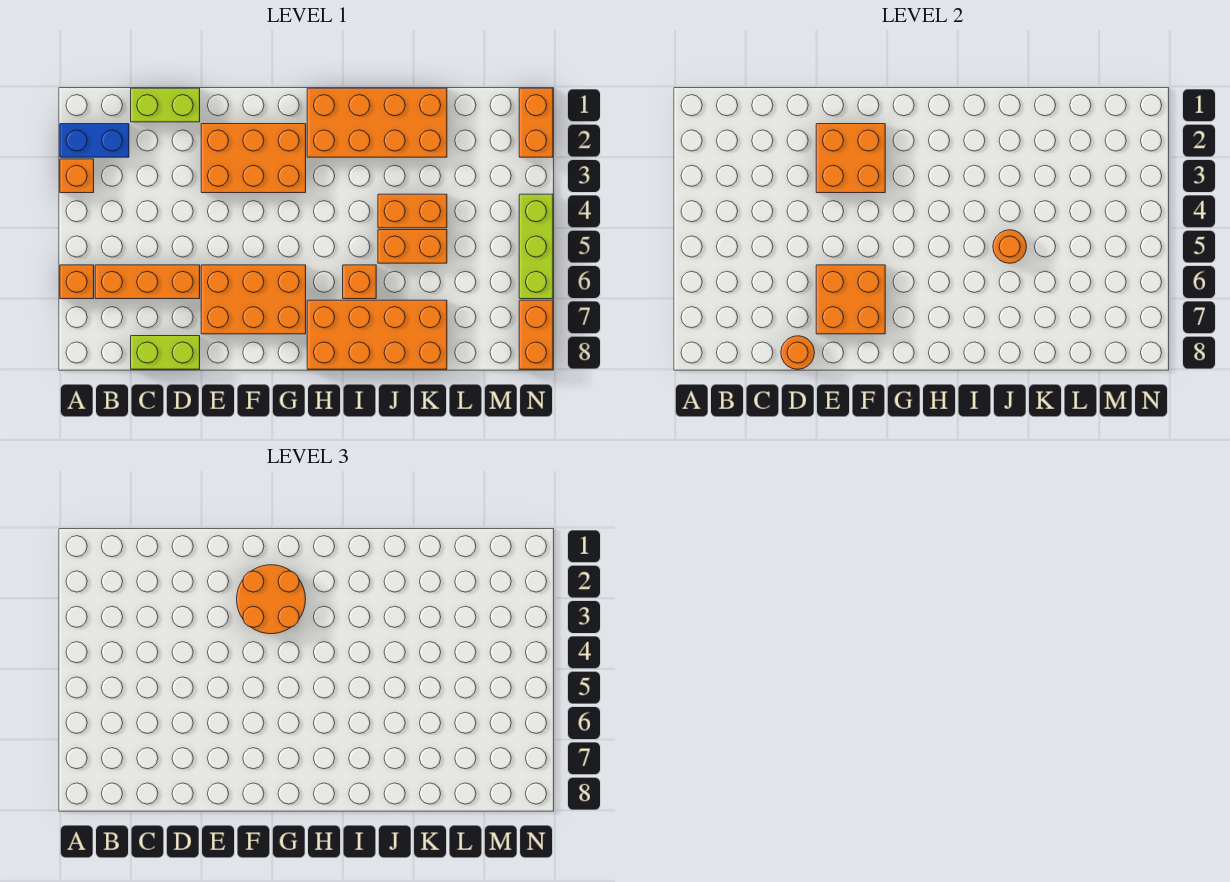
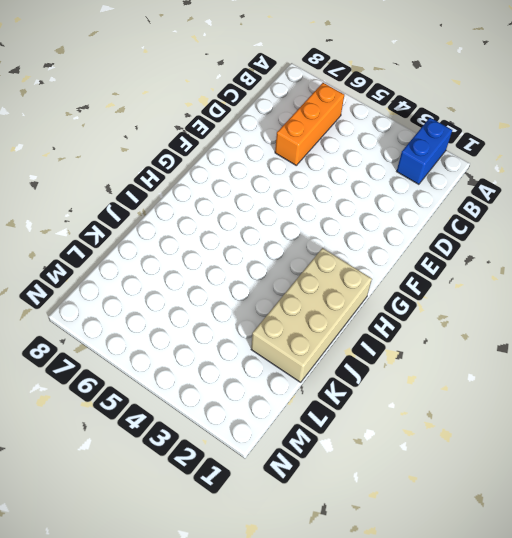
tan 2x4 brick [251,248,372,382] -> orange 2x4 brick [307,88,447,157]
none -> orange 1x1 brick [60,159,94,193]
none -> orange 1x1 brick [60,265,94,299]
none -> lime 1x2 brick [131,88,200,122]

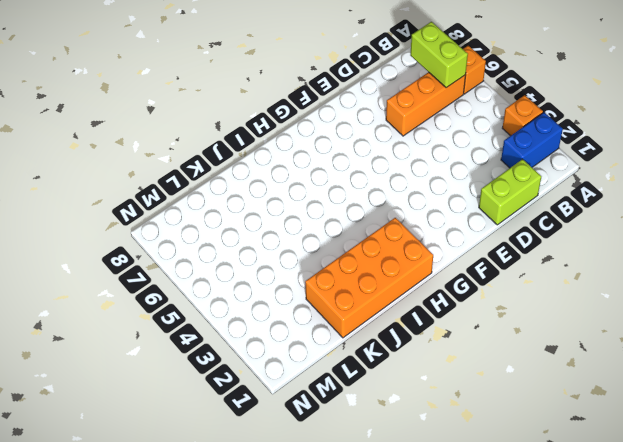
lime 1x2 brick [410,22,468,88] -> lime 1x2 brick turned to [131,336,200,369]
none -> orange 2x3 brick [201,124,306,193]
none -> orange 2x3 brick [201,265,306,334]
none -> orange 2x4 brick [307,300,447,369]

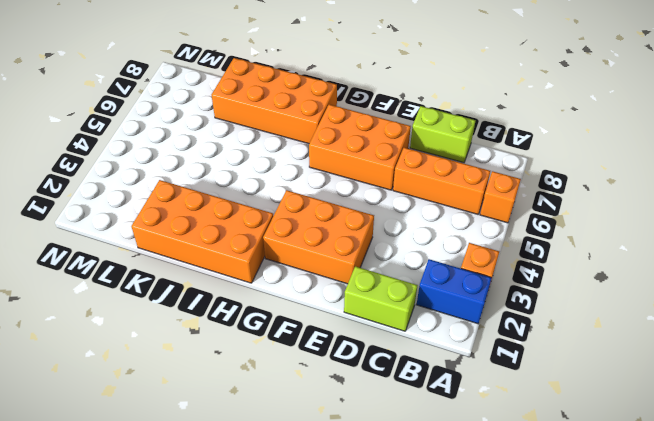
none -> orange 1x1 brick [343,265,376,299]
none -> orange 1x2 brick [378,194,447,228]
none -> orange 1x2 brick [378,230,447,263]

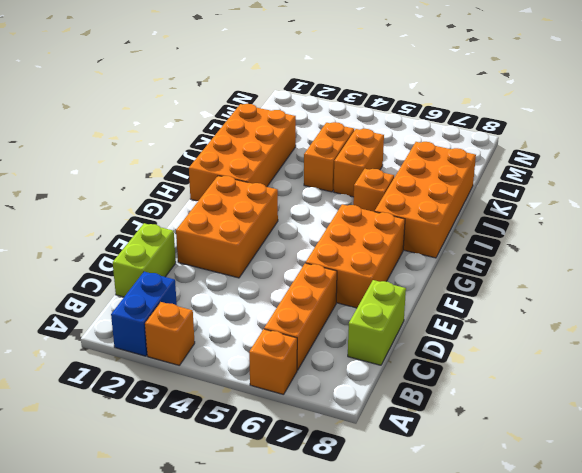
none -> orange 1x2 brick [519,88,553,157]
none -> lime 1x3 brick [519,194,553,299]
none -> orange 1x2 brick [519,300,553,369]

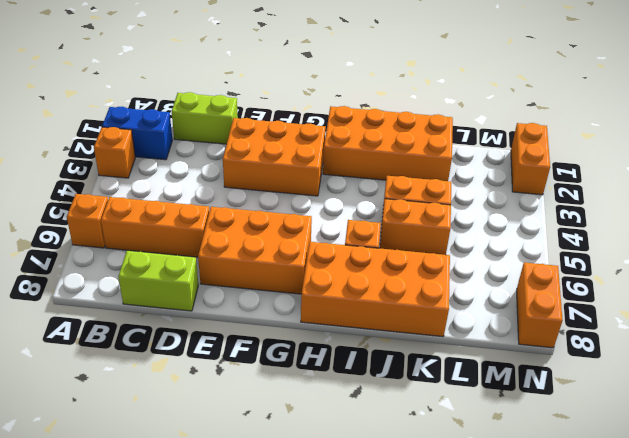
none -> lime 1x3 brick [519,194,553,299]
none -> orange 1x1 round brick [781,336,815,369]
none -> orange 2x2 brick [816,124,885,193]

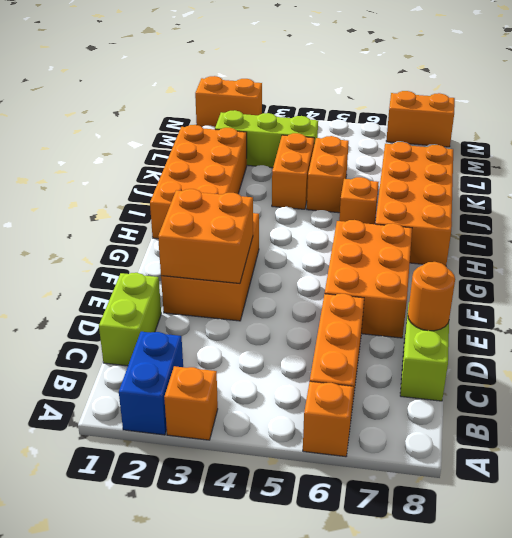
lime 1x3 brick [215,110,318,168] -> lime 1x3 brick moved to [519,194,553,299]
none -> orange 2x2 brick [816,265,885,334]
none -> orange 1x1 round brick [993,230,1027,263]
none -> orange 2x2 round brick [237,565,306,634]

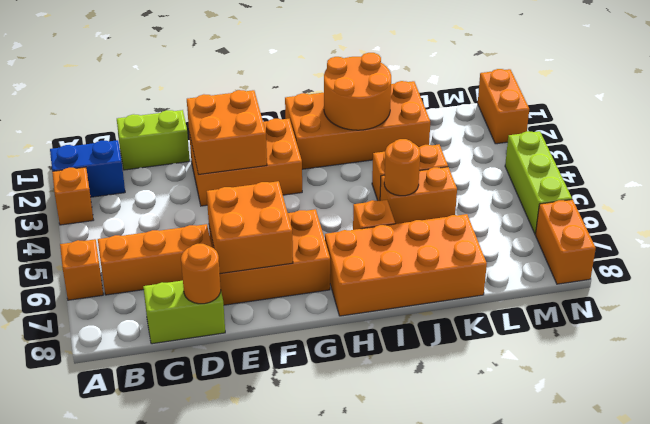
orange 2x2 round brick [324,53,391,130] -> orange 2x2 round brick moved to [237,565,306,634]

